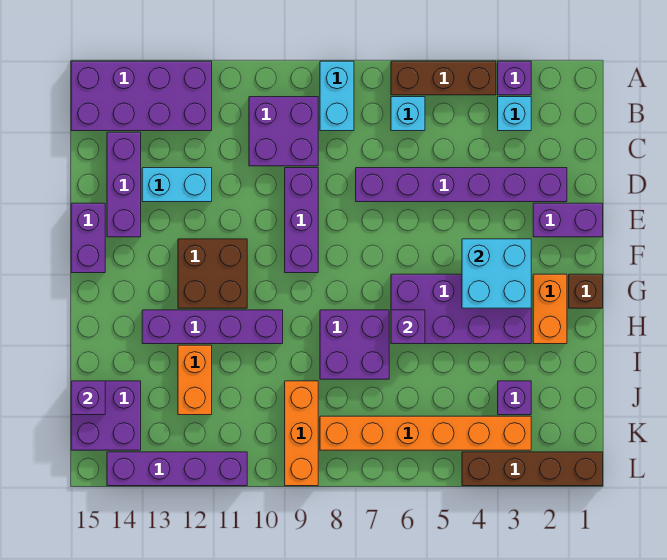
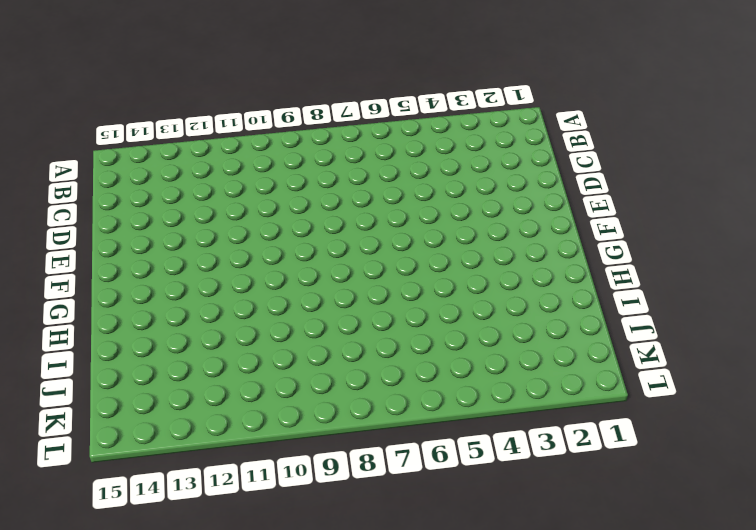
none -> purple 1x1 brick [498,61,531,95]
none -> brown 1x3 brick [391,61,496,95]
none -> cyan 1x2 brick [320,61,354,131]

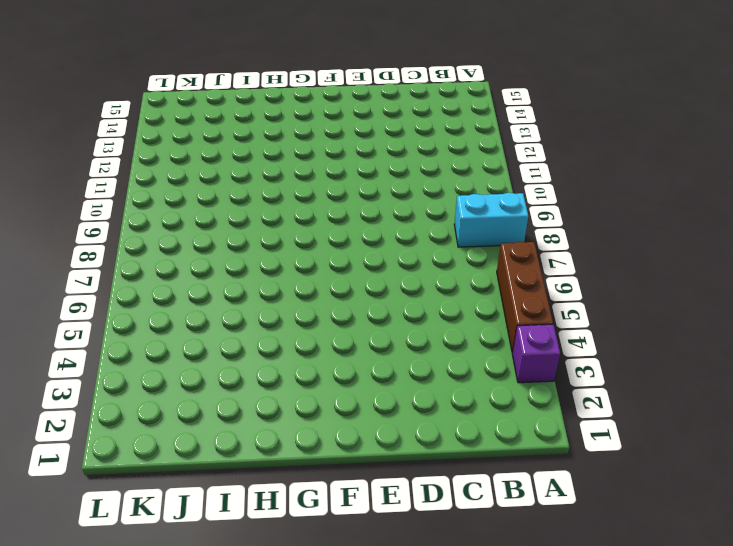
none -> purple 2x4 brick [71,61,212,131]
none -> cyan 1x1 brick [498,97,531,131]
none -> cyan 1x1 brick [391,97,425,131]

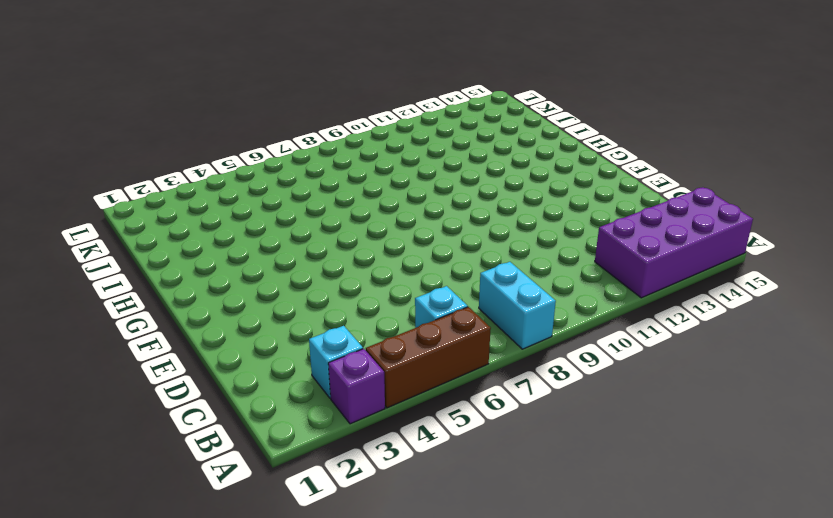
none -> purple 2x2 brick [249,97,318,166]
none -> purple 1x3 brick [107,132,141,237]
none -> purple 1x6 brick [356,168,567,202]

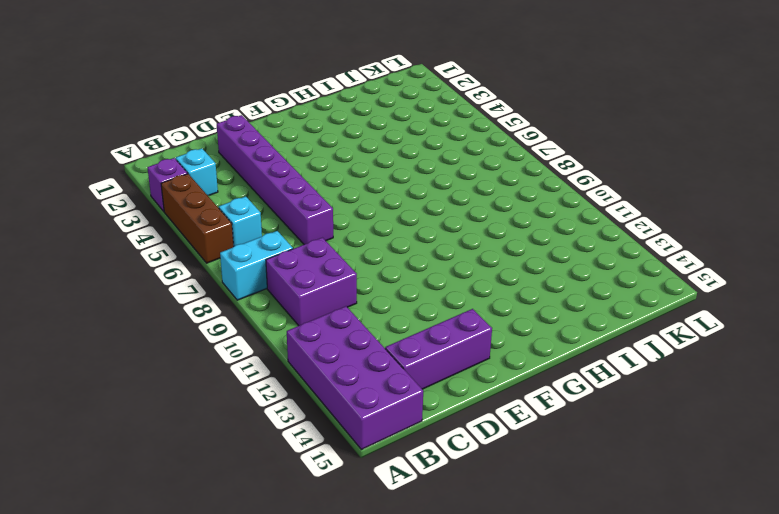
none -> purple 1x3 brick [285,168,318,273]
none -> cyan 1x2 brick [142,168,212,202]
none -> purple 1x2 brick [533,203,603,237]

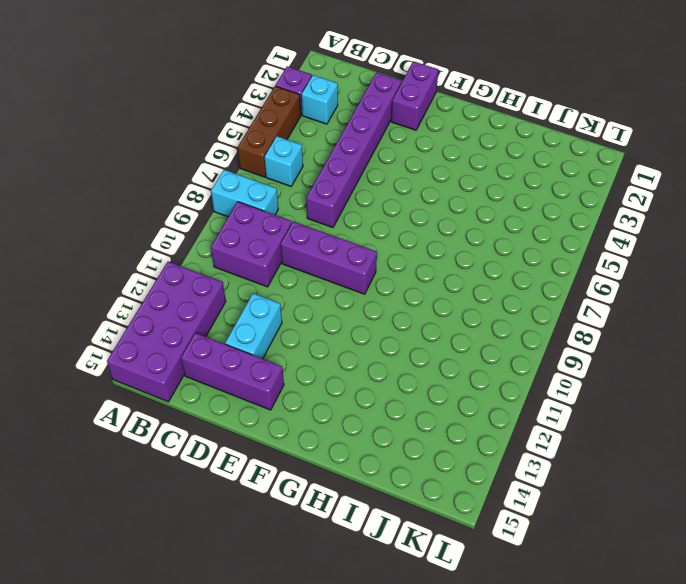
none -> purple 1x2 brick [71,203,105,273]
none -> brown 2x2 brick [178,239,247,308]
none -> brown 1x1 brick [569,274,603,308]

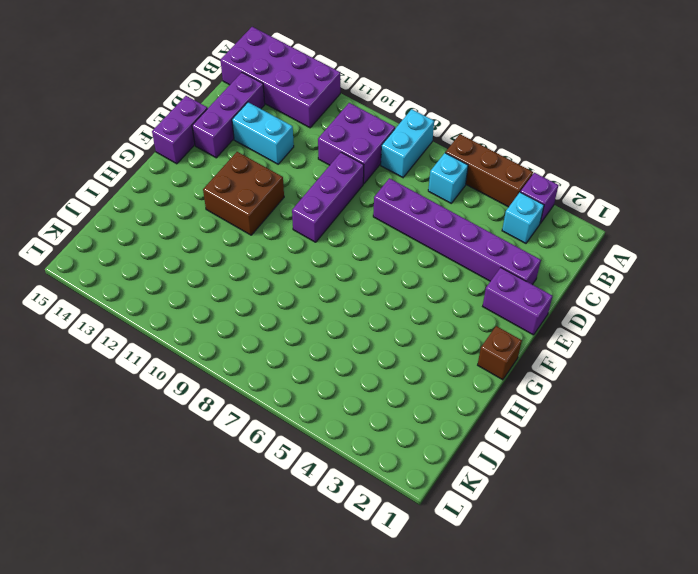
none -> orange 1x2 brick [533,274,567,344]
none -> purple 2x4 brick [391,274,531,344]
none -> purple 2x2 brick [320,310,389,379]

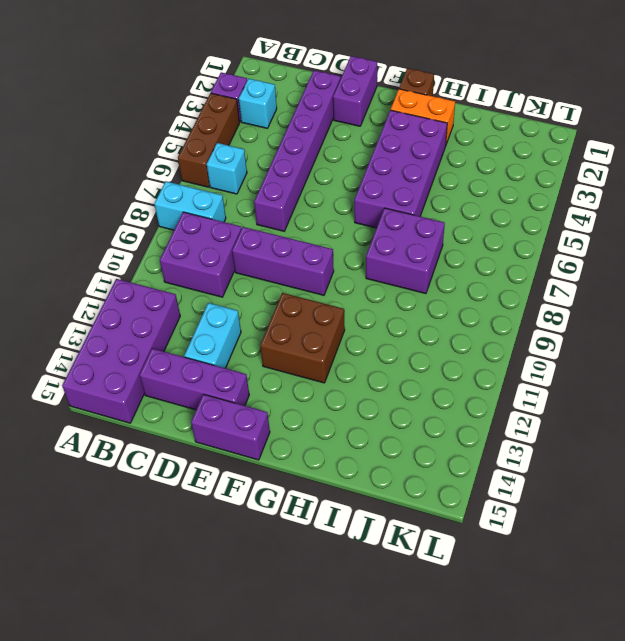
none -> purple 1x4 brick [142,310,283,344]
none -> orange 1x2 brick [178,345,212,415]
none -> purple 1x1 brick [498,381,531,415]

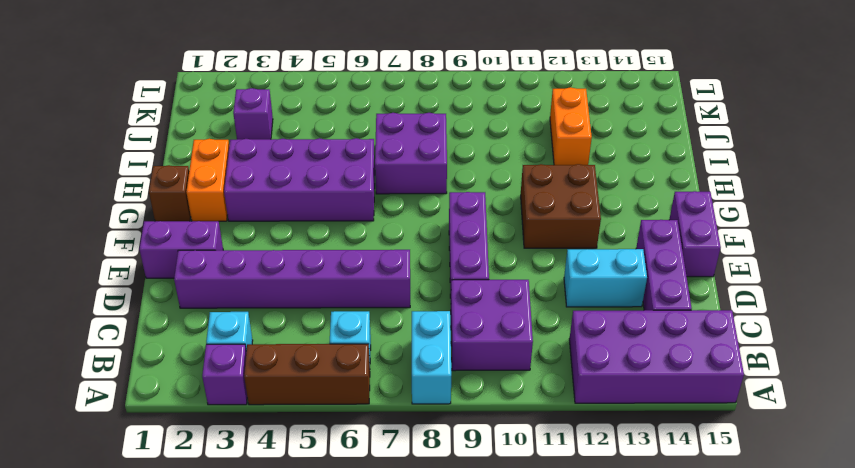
none -> purple 1x4 brick [142,310,283,344]
none -> orange 1x3 brick [285,381,318,486]
none -> purple 2x2 brick [71,381,141,450]

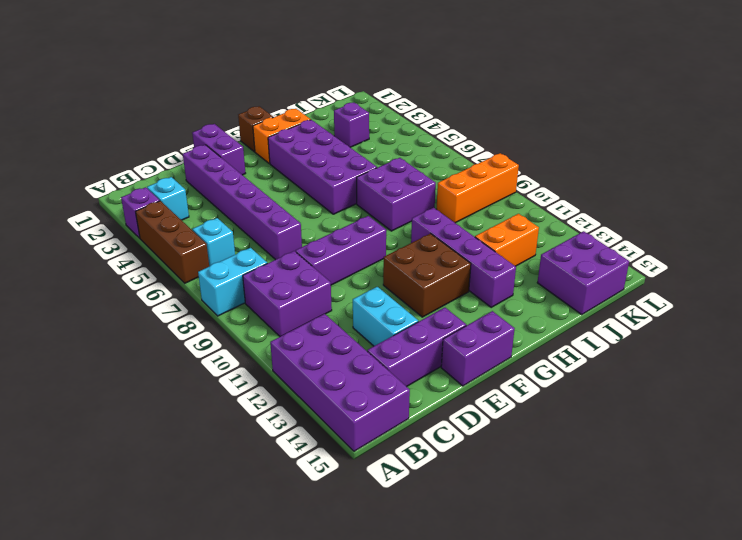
none -> orange 1x6 brick [320,416,531,450]
none -> brown 1x4 brick [462,452,603,486]
none -> purple 1x4 brick [107,452,247,486]

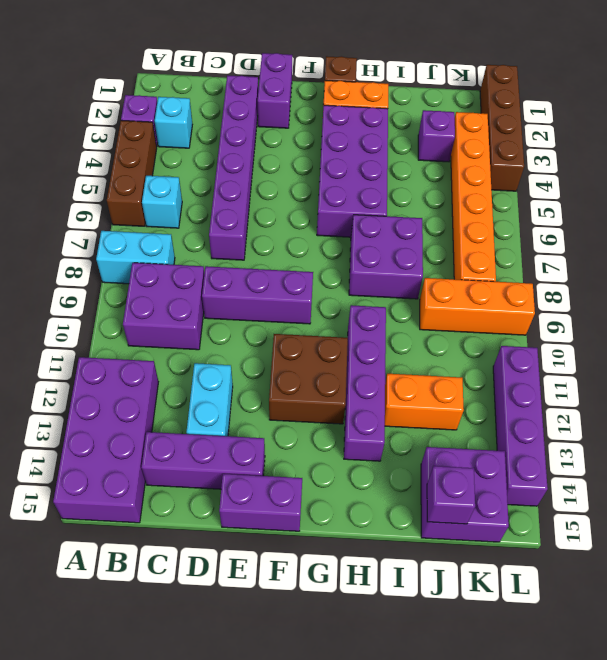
none -> cyan 2x2 brick [462,239,531,308]
none -> purple 1x1 brick [391,310,425,344]

